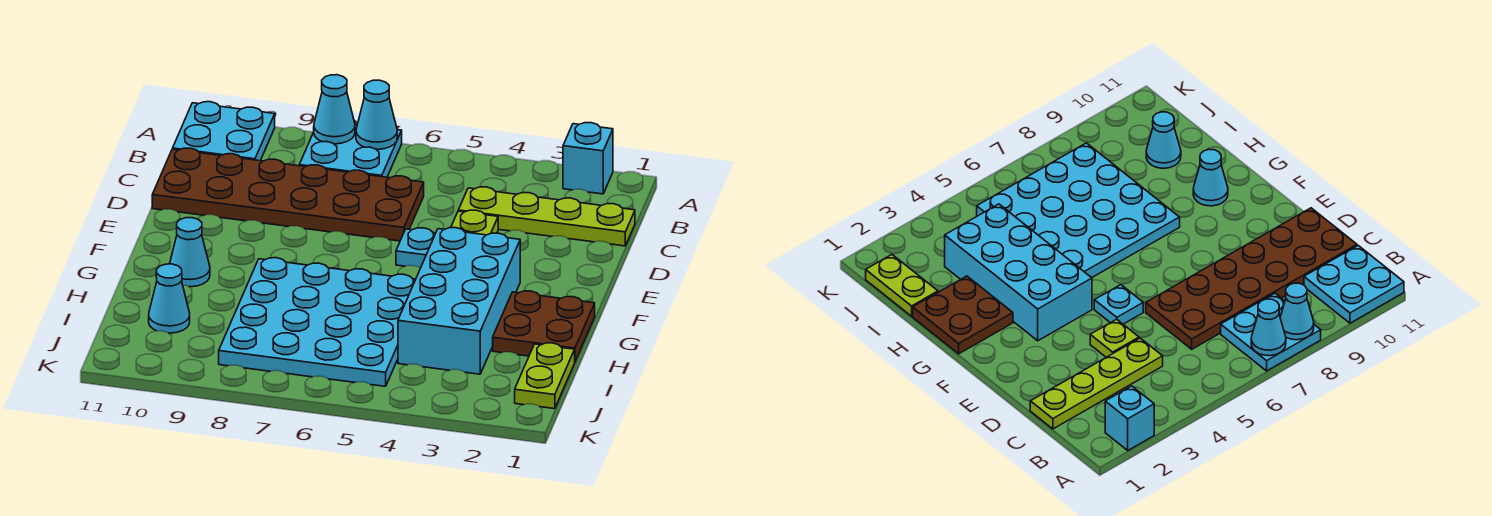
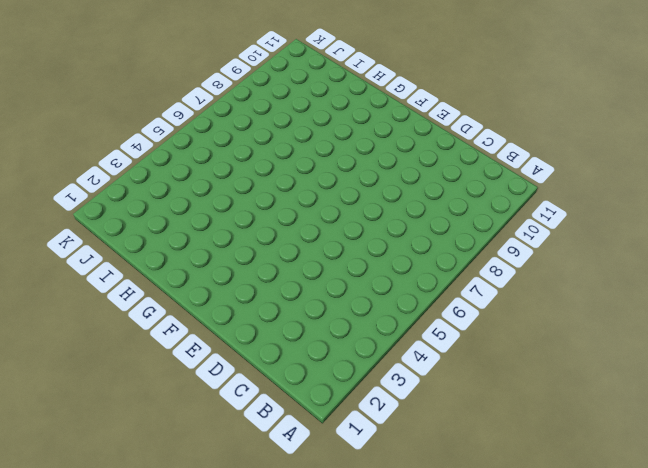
none -> cyan 1x1 brick [563,123,613,194]
none -> cyan 2x2 plate [299,124,402,177]
none -> cyan 2x2 plate [173,102,275,161]

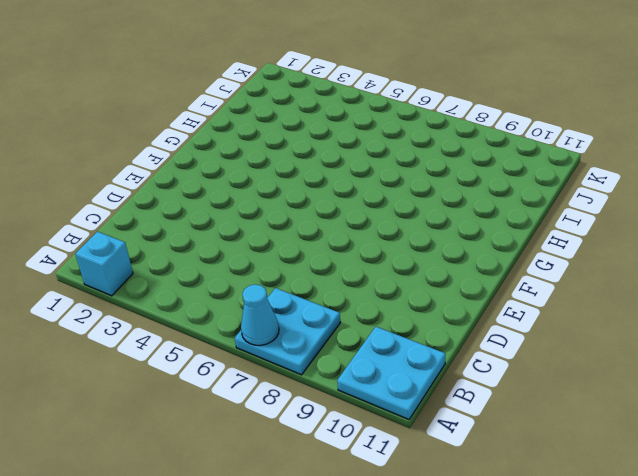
none -> lime 1x4 plate [458,187,635,246]
none -> brown 2x6 plate [152,148,424,241]
none -> lime 1x1 plate [451,210,498,235]

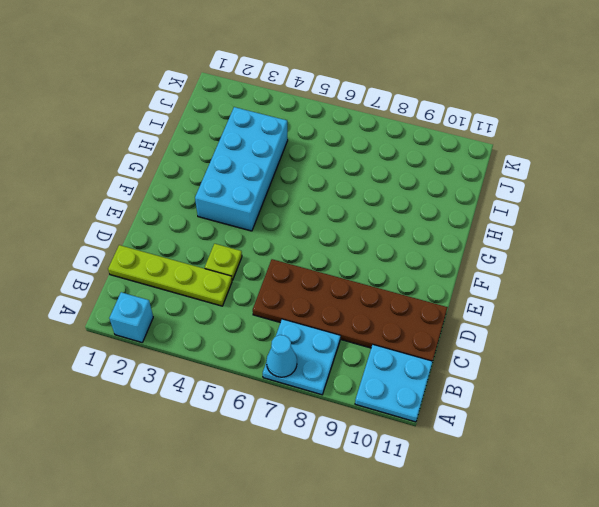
none -> cyan 1x1 plate [396,228,436,268]
none -> brown 2x2 plate [493,291,595,361]
none -> cyan 4x4 plate [219,258,416,386]

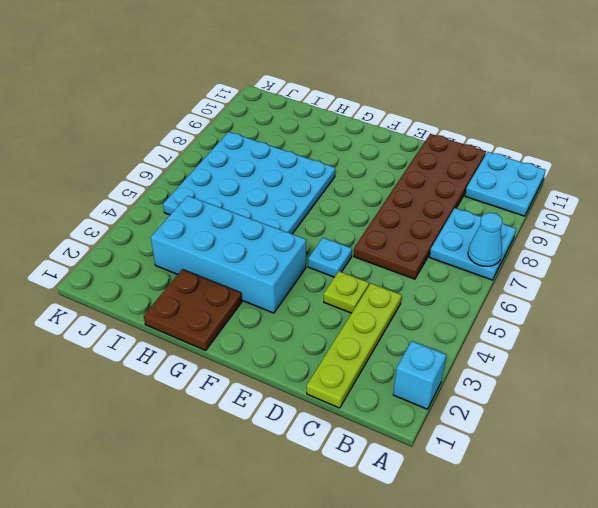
none -> cyan 1x1 cone [170,218,210,287]
none -> lime 1x2 plate [515,343,575,409]
none -> cyan 1x1 cone [149,264,190,333]

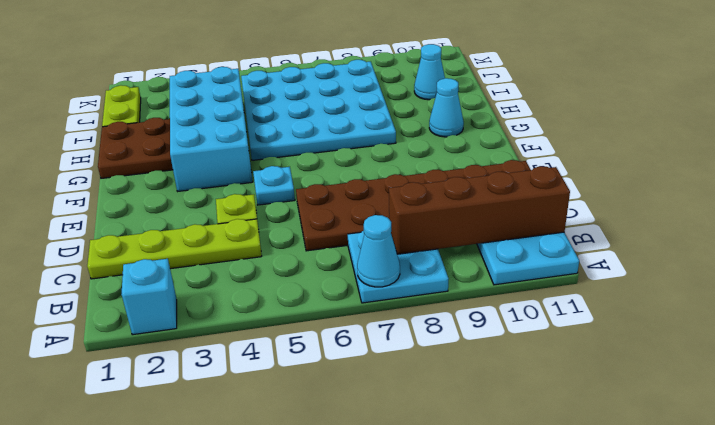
brown 1x4 brick [389,166,570,254] -> none
none -> cyan 1x1 cone [314,75,355,144]

